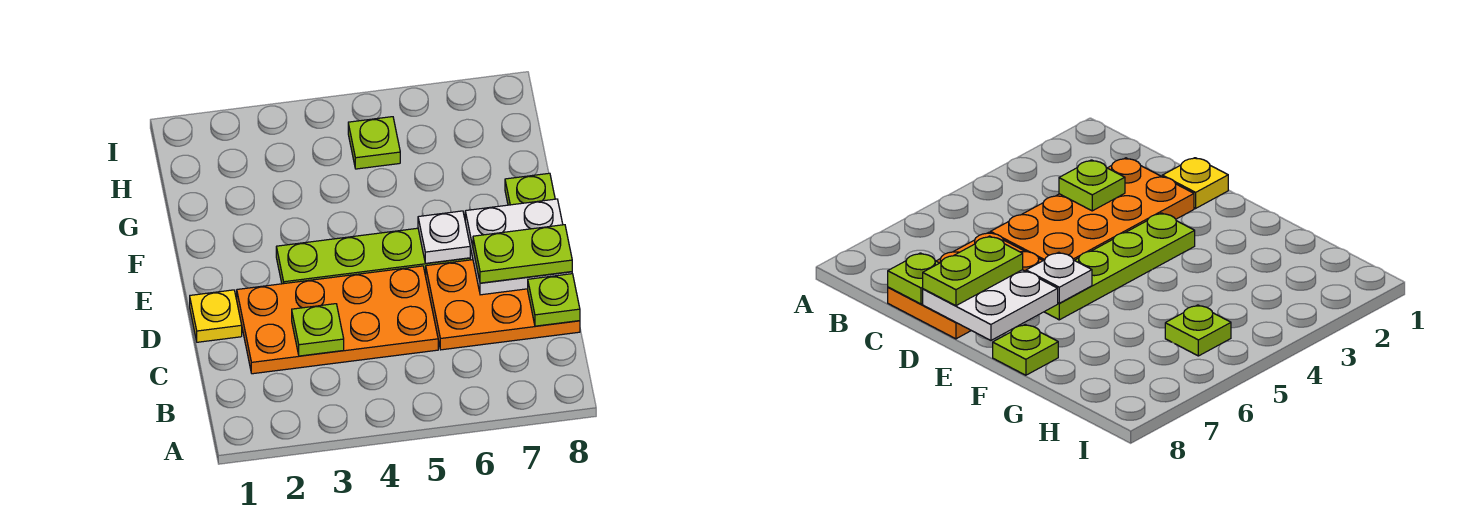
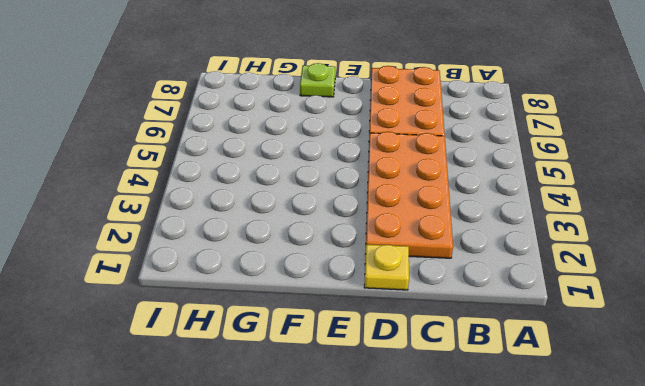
none -> lime 1x4 plate [276,228,470,284]
none -> lime 1x1 plate [348,117,400,169]

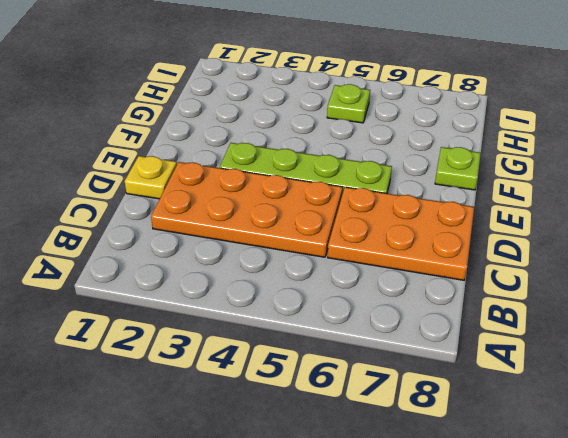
none -> lime 1x1 plate [292,304,344,356]
none -> lime 1x1 plate [528,274,580,326]

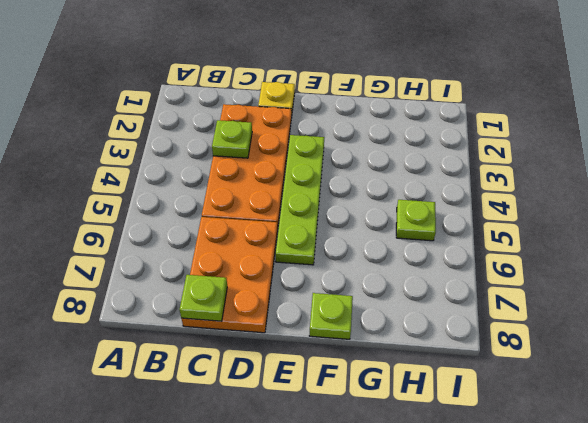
none -> white 2x2 plate [465,199,572,295]
none -> white 1x1 plate [418,211,470,263]

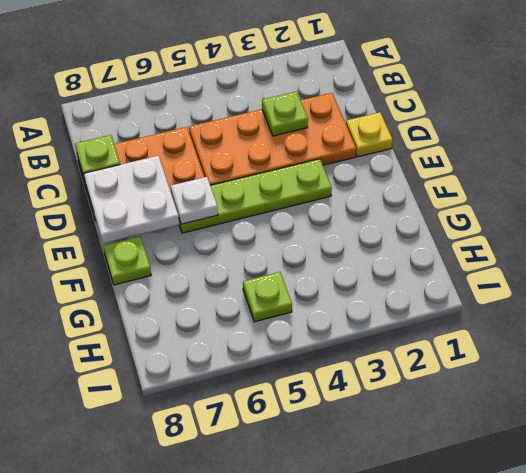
none -> lime 1x2 plate [473,225,572,283]

